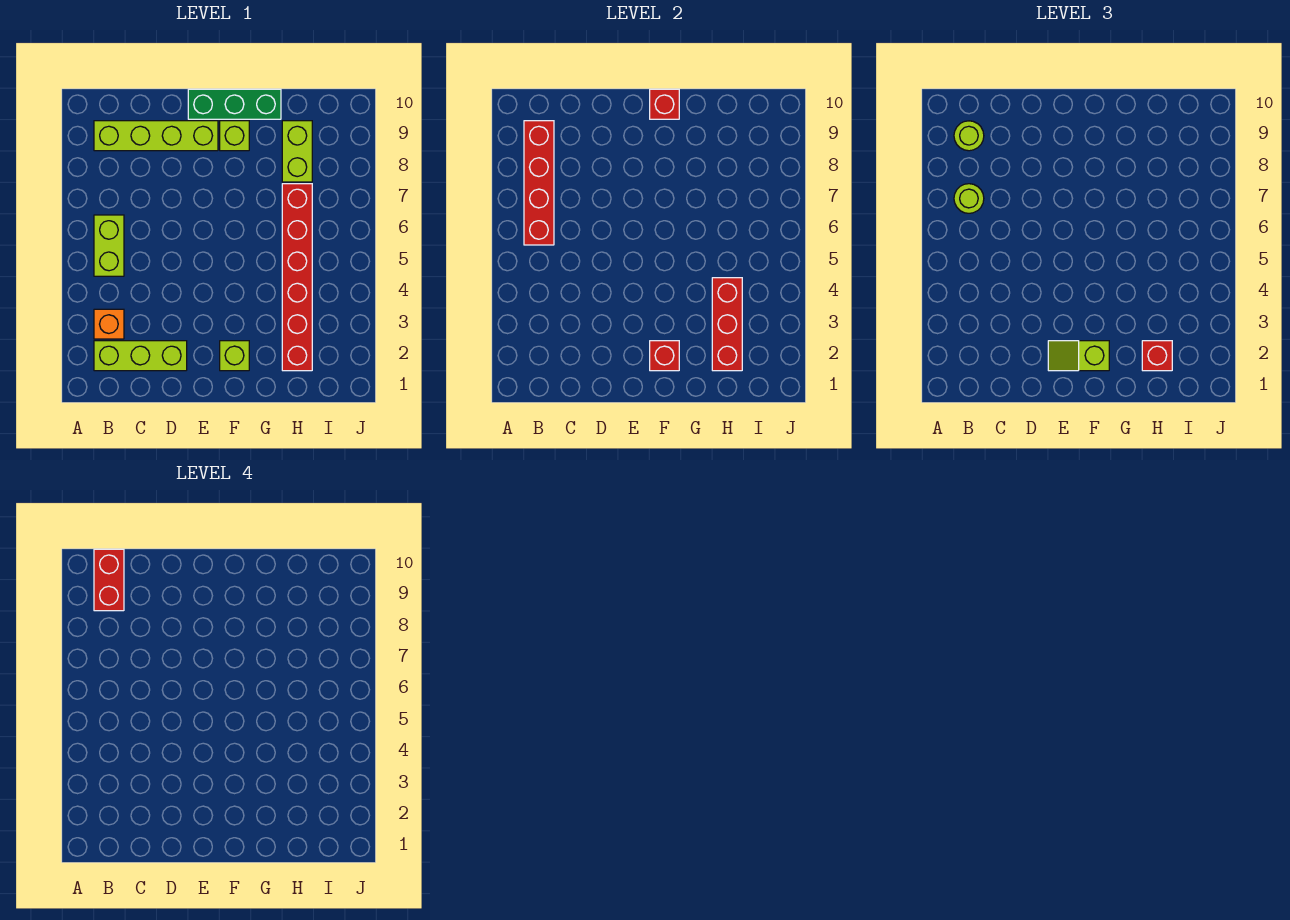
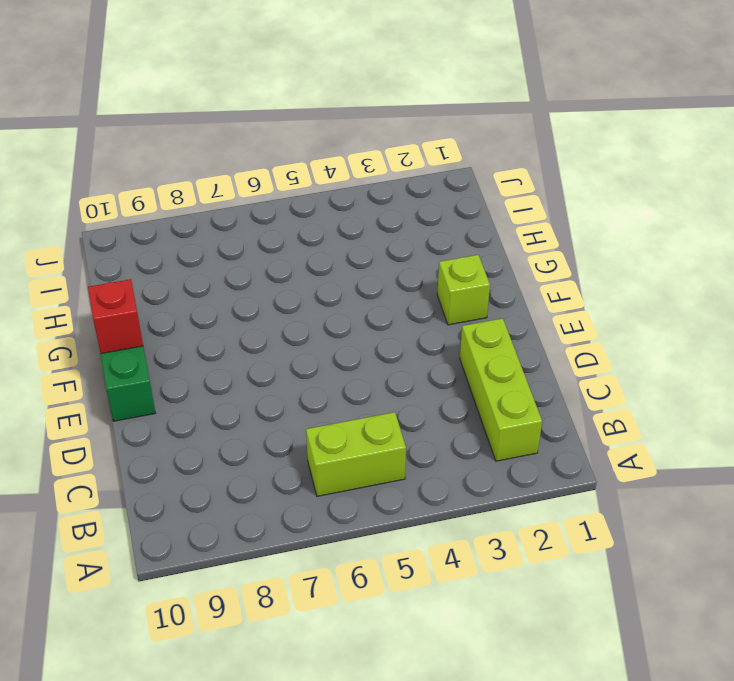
none -> orange 1x1 brick [94,309,124,339]
none -> lime 1x4 brick [94,121,218,151]
none -> lime 1x1 brick [220,121,249,151]

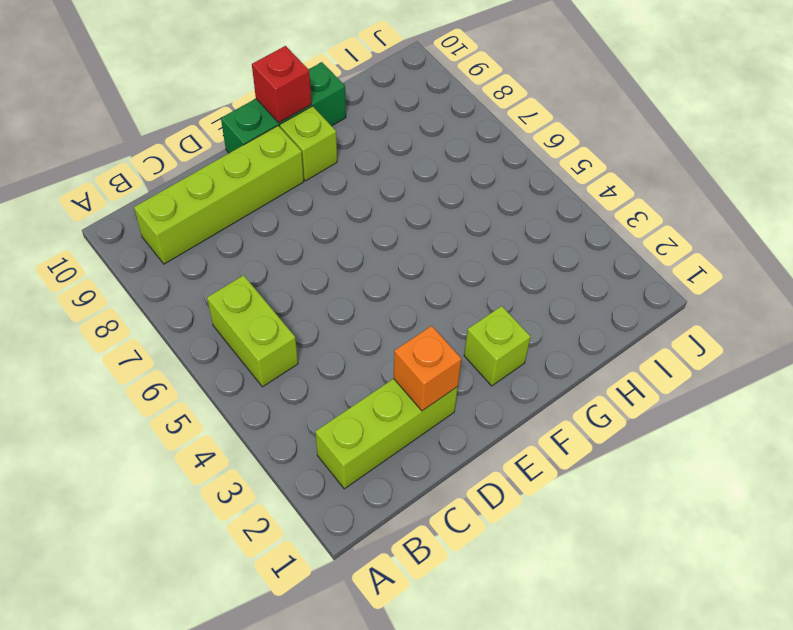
orange 1x1 brick [394,326,461,411] -> orange 1x1 brick moved to [94,309,124,339]
none -> red 1x6 brick [282,184,312,371]
none -> lime 1x2 brick [282,121,312,182]
none -> red 1x4 brick [524,121,554,245]

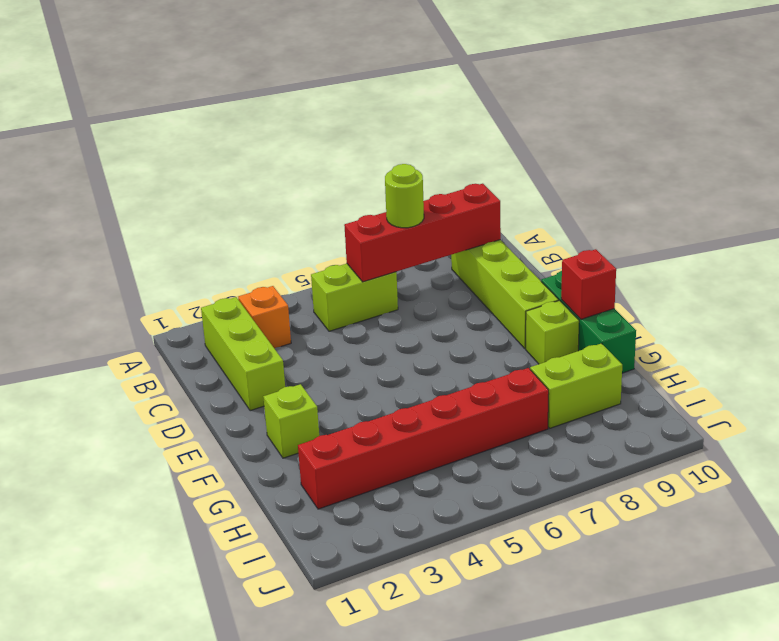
none -> red 1x1 brick [650,341,679,371]
none -> red 1x3 brick [712,278,742,371]
none -> lime 1x1 round brick [954,121,984,151]

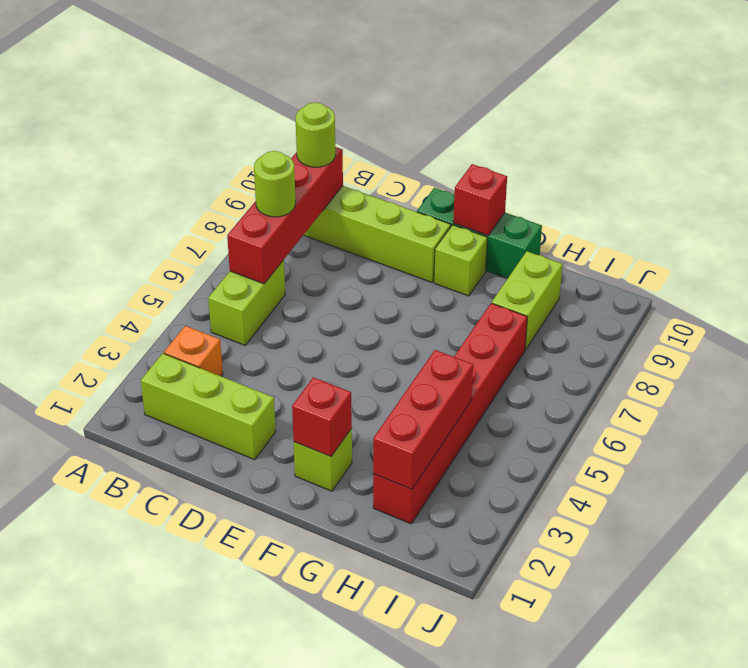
none -> lime 1x2 slope [1048,341,1109,371]
none -> red 1x1 brick [1142,341,1172,371]
none -> red 1x2 brick [94,549,124,611]

